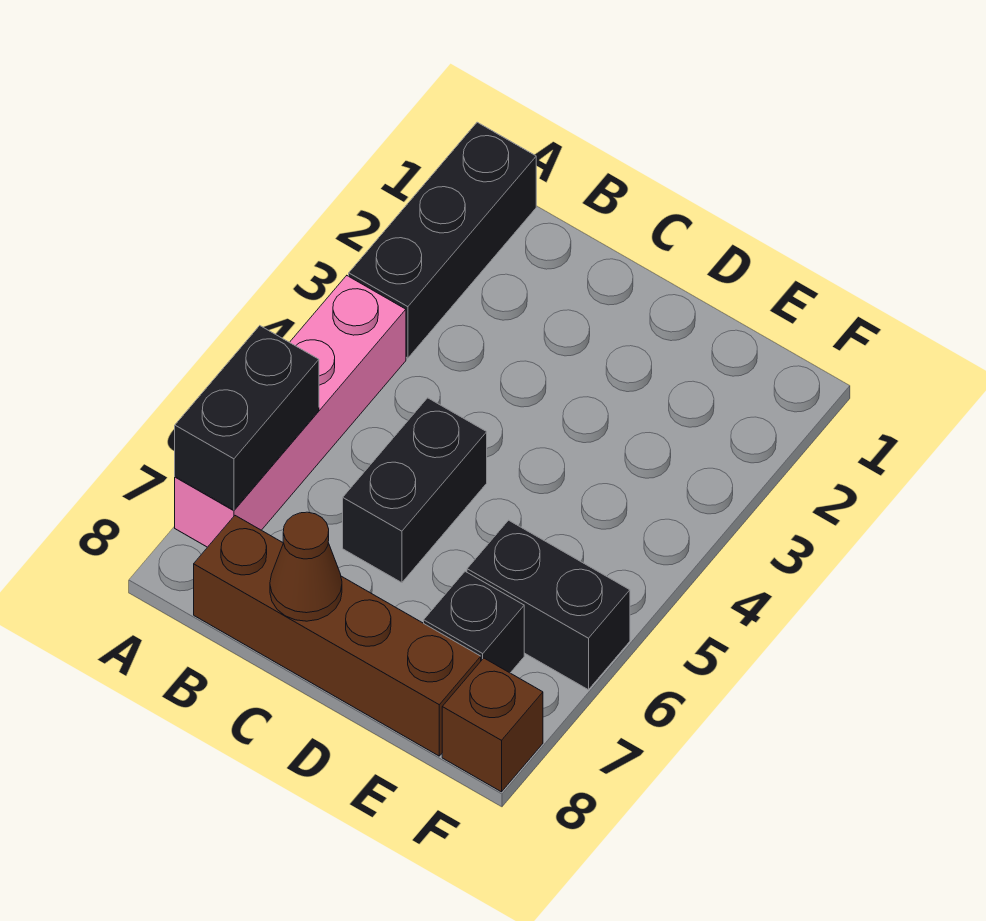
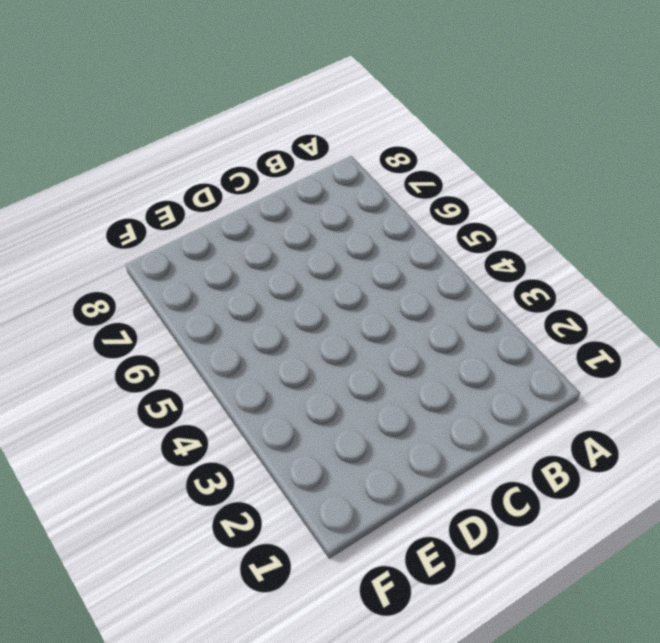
none -> black 1x3 brick [349,122,536,358]
none -> pink 1x4 brick [175,276,406,547]

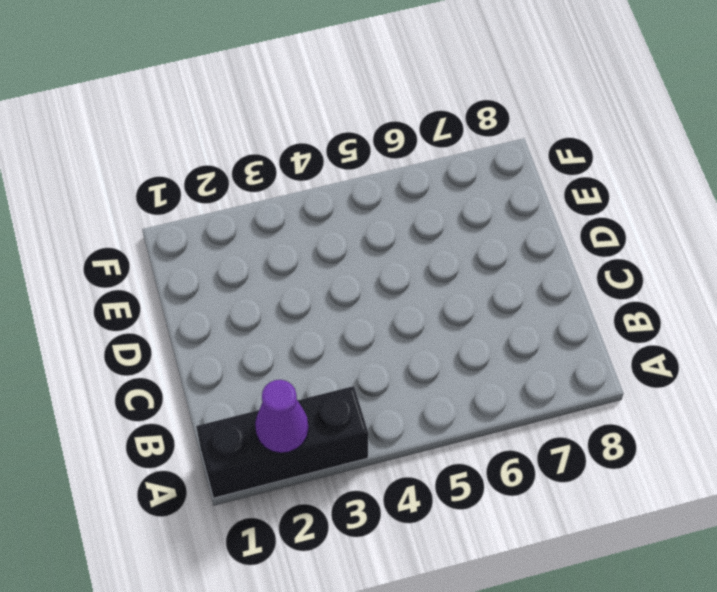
purple 1x1 cone [255,380,309,453] -> none
none -> pink 1x4 brick [175,276,406,547]
none -> brown 1x4 brick [194,516,481,756]

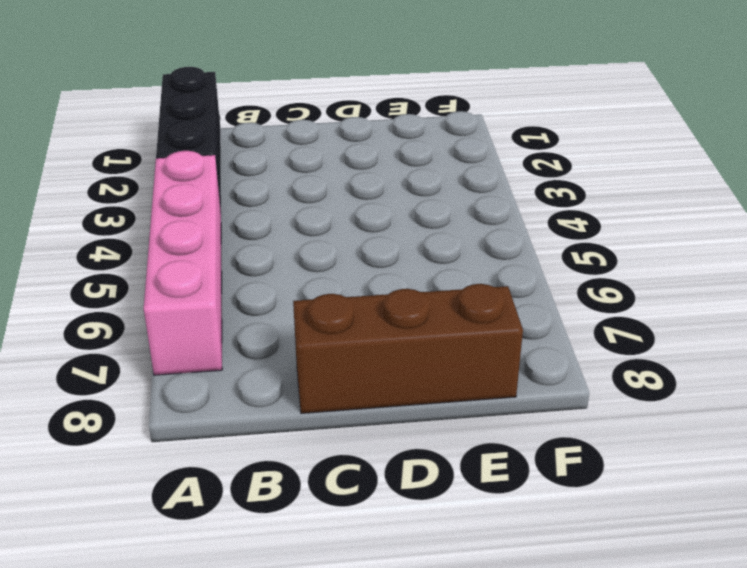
brown 1x3 brick [293,284,523,413] -> brown 1x4 brick [194,516,481,756]
none -> black 1x2 brick [343,398,487,583]
none -> black 1x2 brick [467,520,630,690]

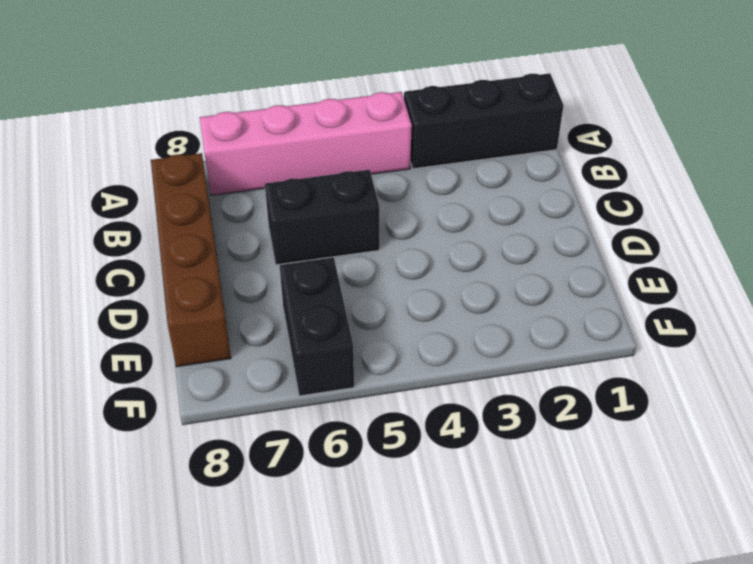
none -> black 1x1 brick [424,571,524,673]
none -> brown 1x1 brick [442,658,543,792]

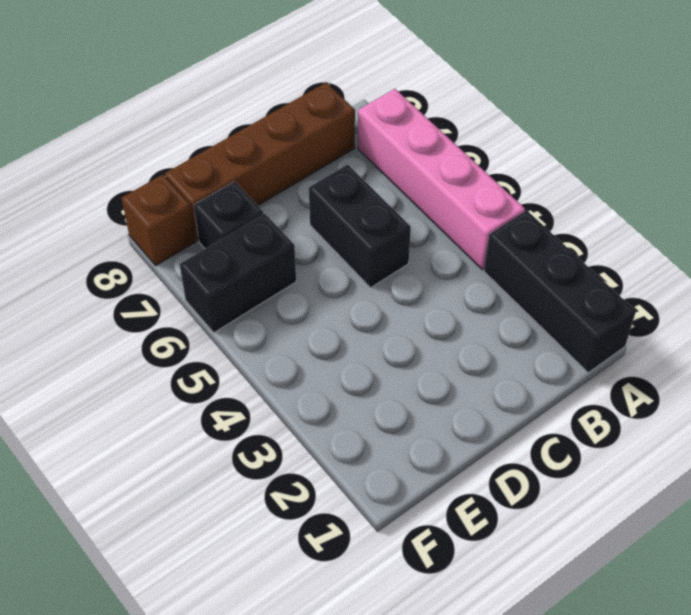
none -> black 1x2 brick [175,326,319,510]
none -> brown 1x1 cone [270,512,342,621]

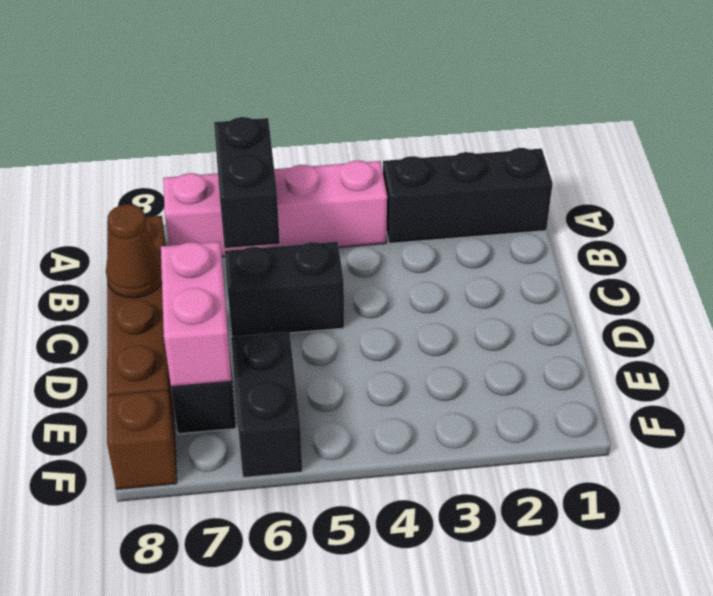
black 1x2 brick [214,117,280,248] -> black 1x2 brick turned to [175,326,319,510]
pink 1x2 brick [161,242,231,387] -> none

